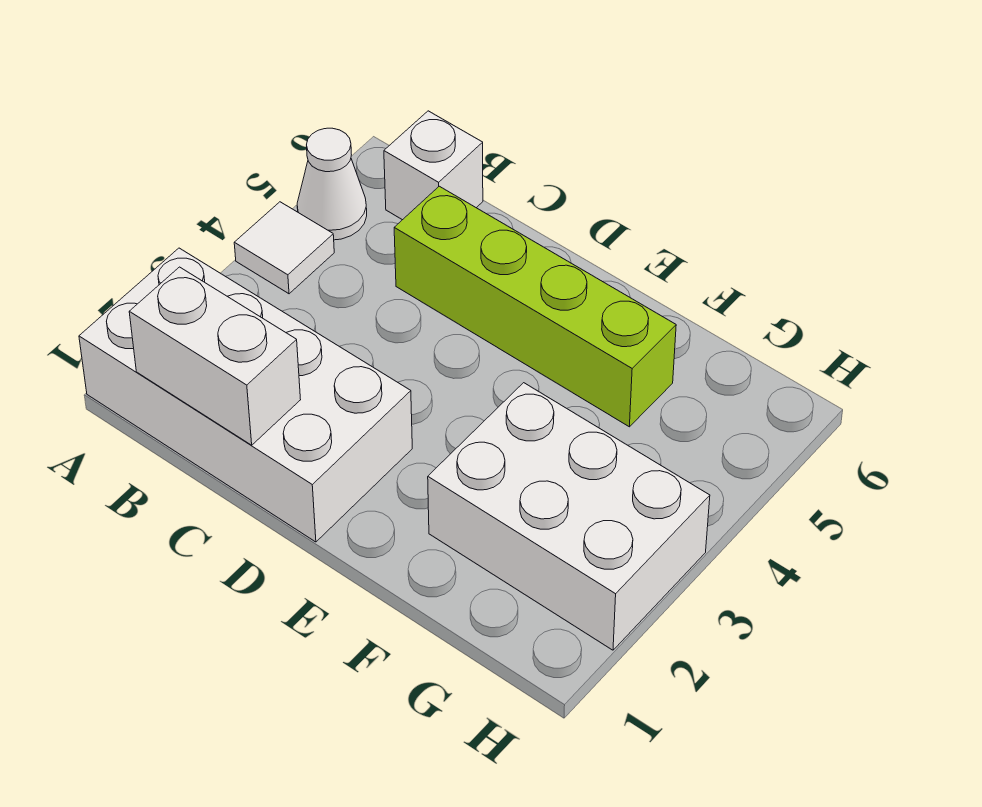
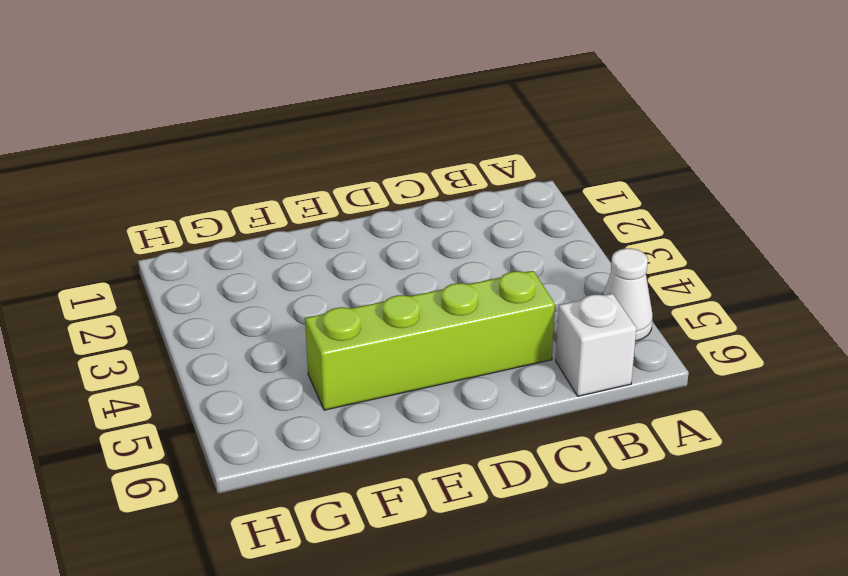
none -> white 2x4 brick [79,248,412,542]
none -> white 1x1 tile [234,202,334,294]

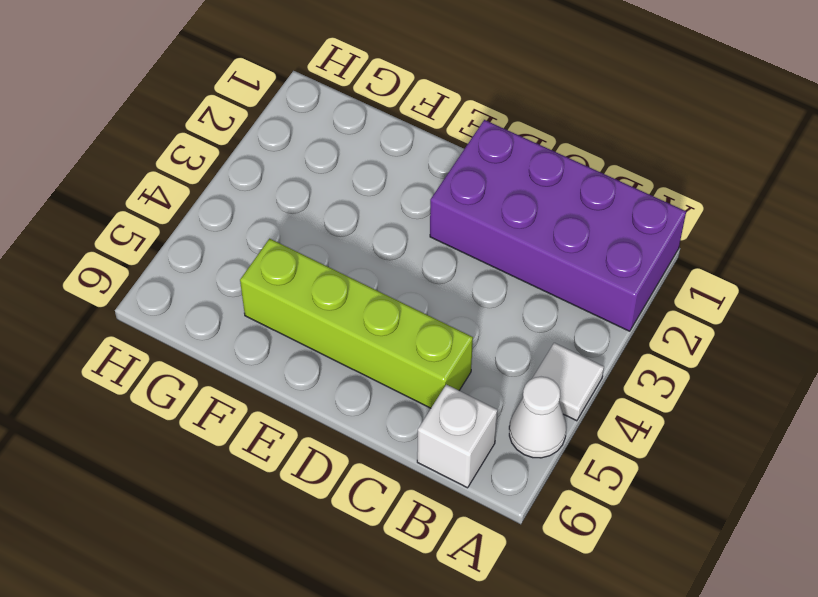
purple 2x4 brick [430,120,686,331] -> white 2x4 brick [79,248,412,542]
none -> white 2x3 brick [428,383,710,650]
none -> white 1x2 brick [129,267,301,445]

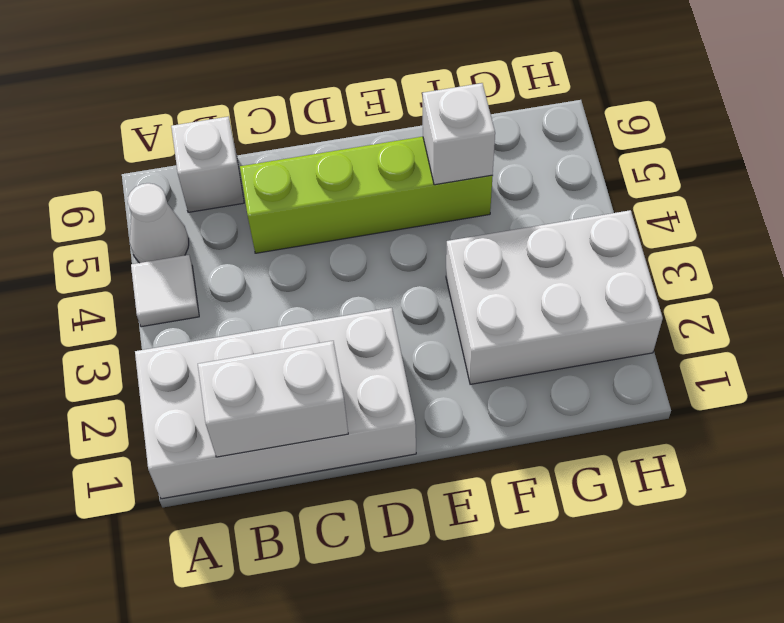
white 1x1 brick [423,83,495,185] -> none

